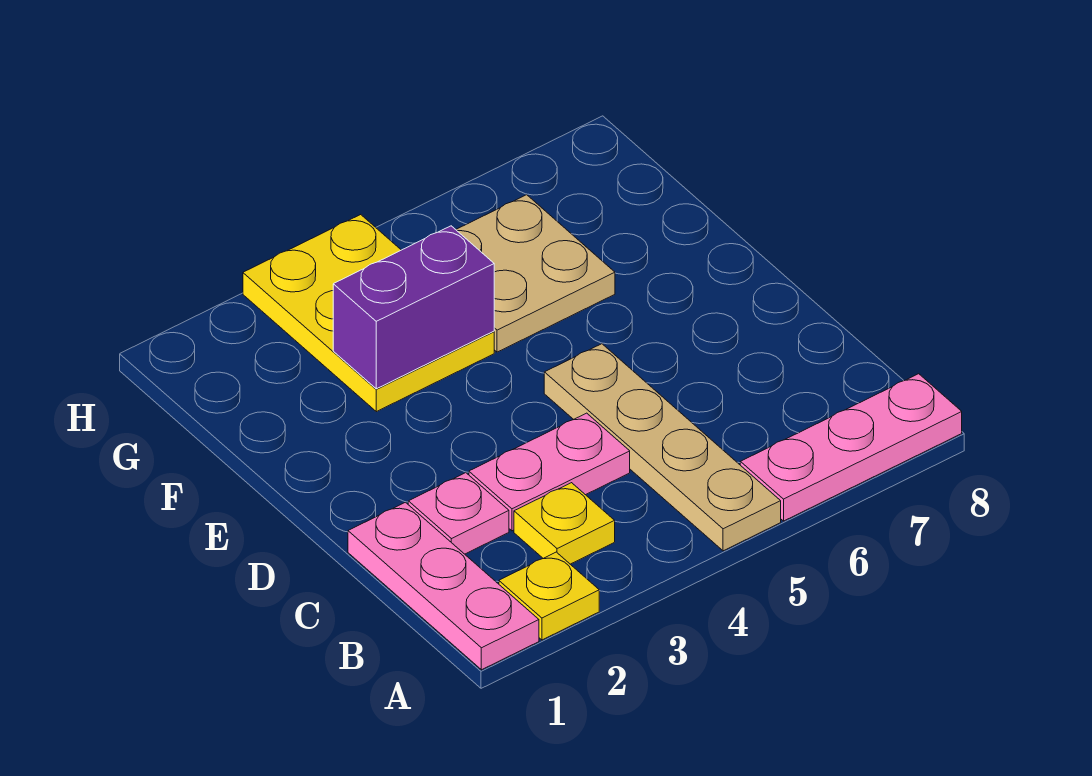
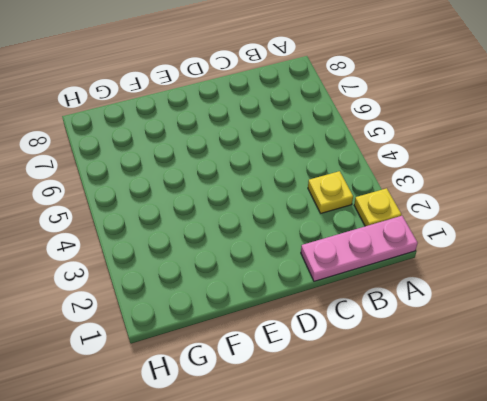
none -> tan 1x4 plate [544,344,781,551]
none -> pink 1x3 plate [740,374,962,521]

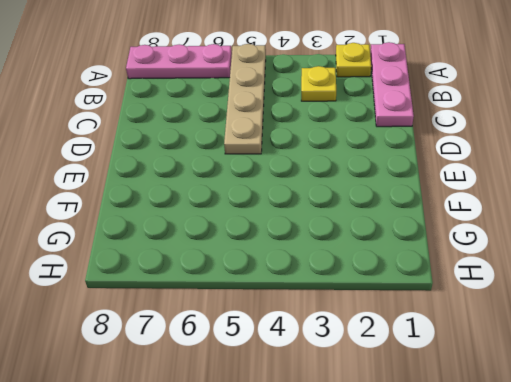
none -> pink 1x1 plate [408,473,509,554]
none -> pink 1x2 plate [469,413,630,531]

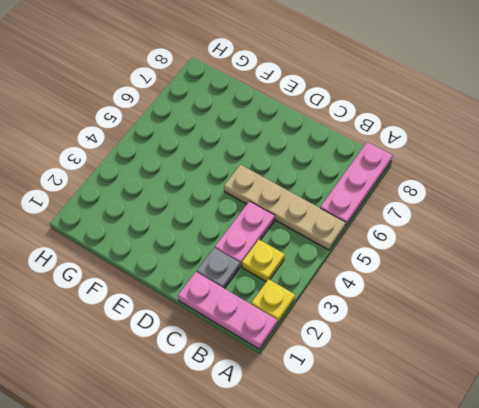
grey 1x1 plate [197,248,240,289] -> pink 1x1 plate [408,473,509,554]
none -> yellow 2x3 plate [243,215,494,412]
none -> tan 2x2 plate [456,195,615,352]

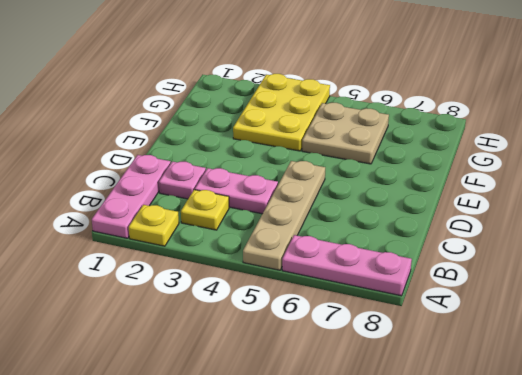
none -> purple 1x2 brick [333,226,494,389]

